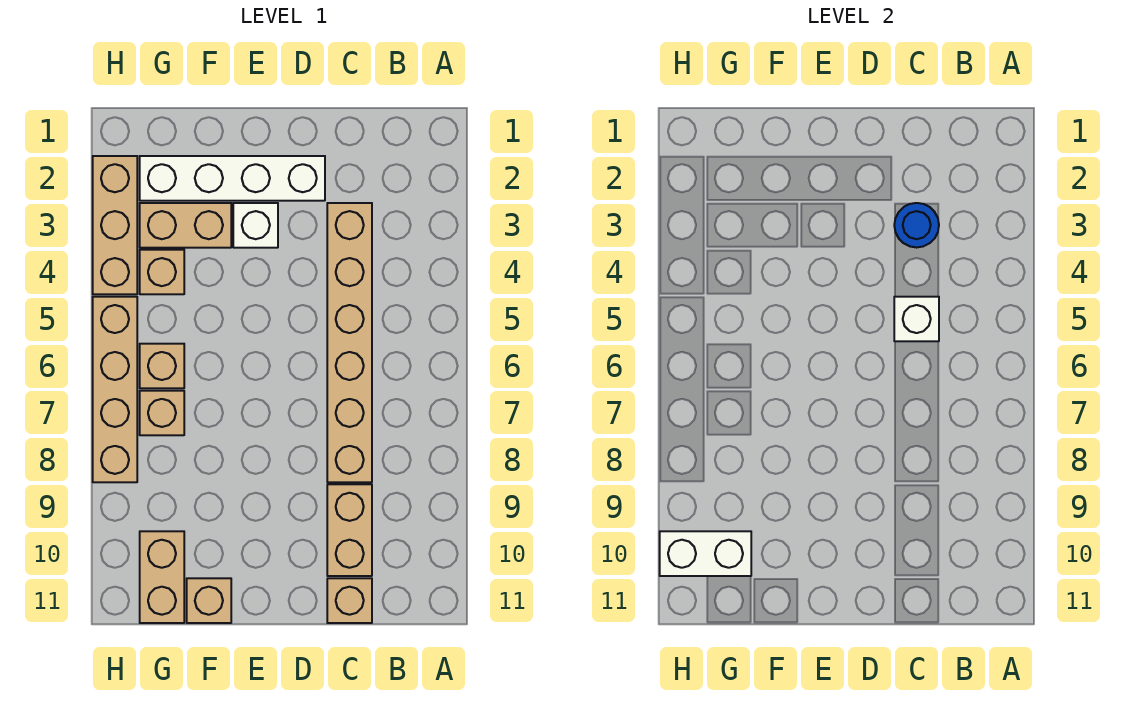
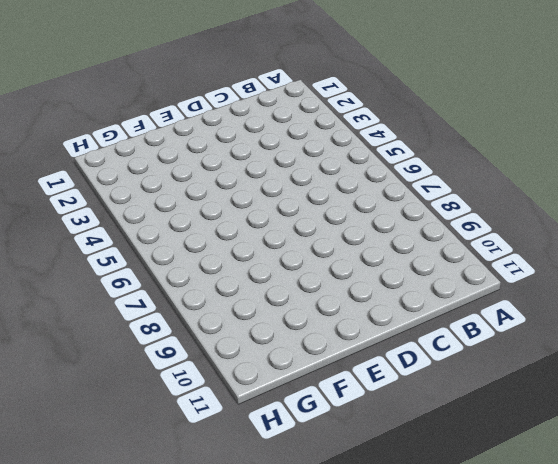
none -> tan 1x6 brick [327,203,372,482]
none -> tan 1x2 brick [327,484,372,576]
none -> tan 1x1 brick [327,578,372,623]

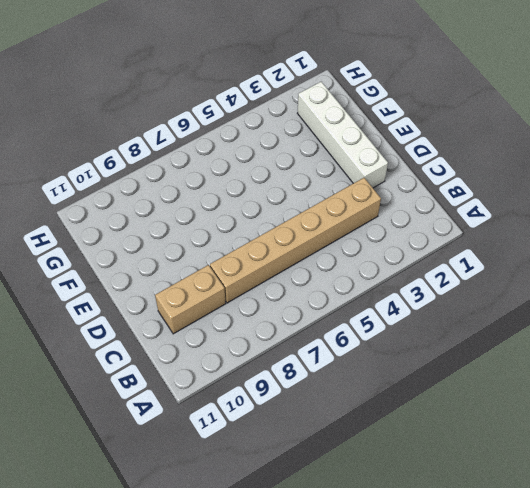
none -> tan 1x1 brick [327,578,372,623]
none -> white 1x1 brick [233,203,278,248]
none -> tan 1x2 brick [140,203,231,248]

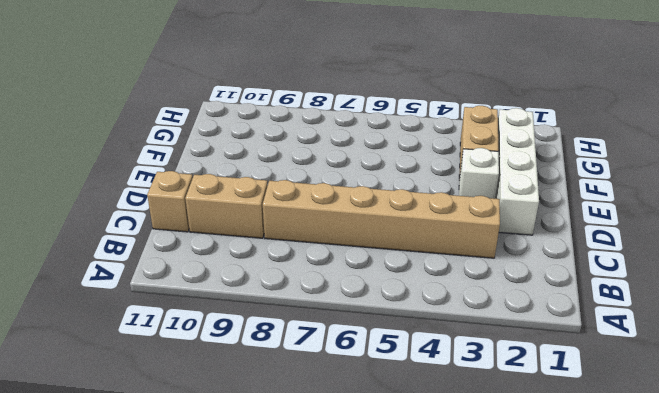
none -> tan 1x1 brick [187,578,231,623]
none -> tan 1x1 brick [140,250,184,294]
none -> tan 1x1 brick [140,344,184,388]

